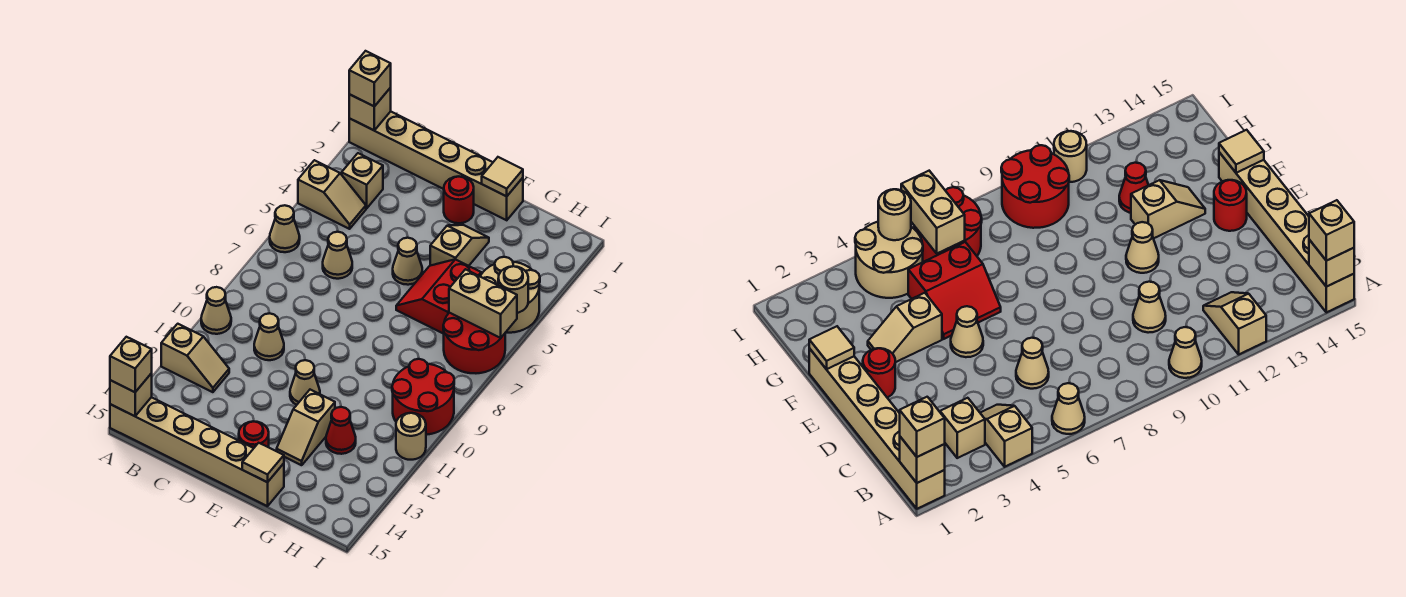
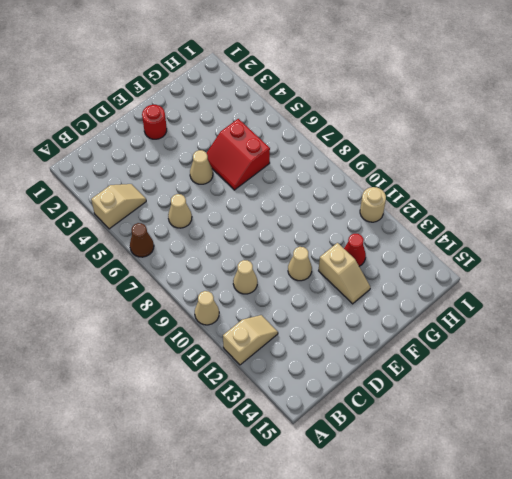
brown 1x1 cone [130,223,154,257] -> tan 1x1 cone [270,205,300,252]
none -> tan 1x6 brick [349,111,523,220]
none -> tan 1x6 brick [110,397,284,506]
none -> tan 1x1 brick [342,153,383,208]

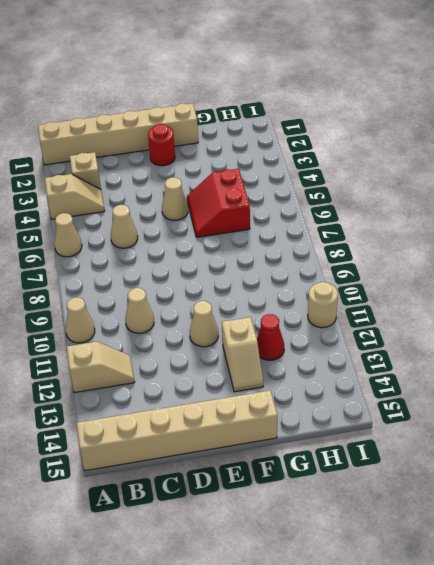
none -> red 1x1 round brick [239,421,269,448]
none -> tan 1x2 slope [430,225,489,266]
none -> tan 2x2 round brick [480,257,540,333]

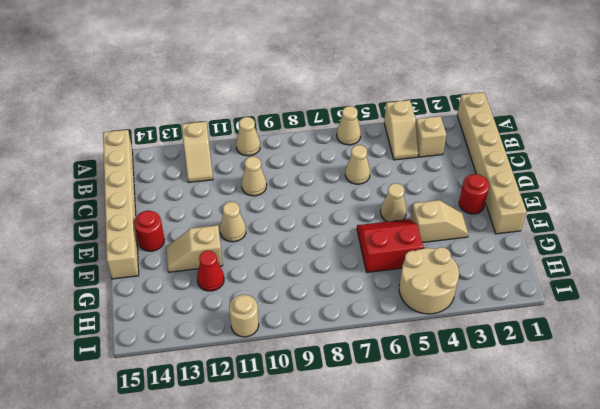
none -> red 2x2 round brick [443,313,505,373]
none -> red 2x2 round brick [392,359,454,435]
none -> tan 1x1 brick [349,88,391,130]

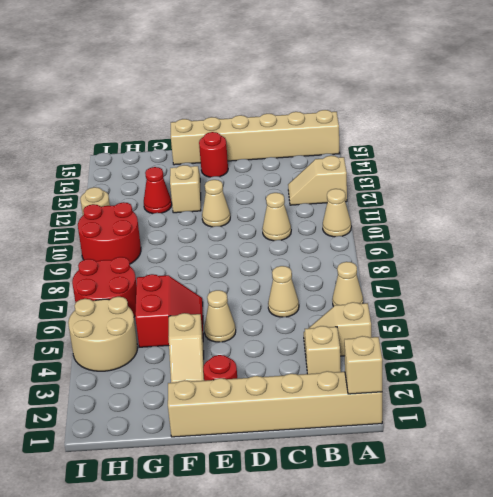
none -> tan 1x1 brick [110,374,152,416]
none -> tan 1x1 tile [482,157,523,196]
none -> tan 1x1 tile [242,443,284,482]

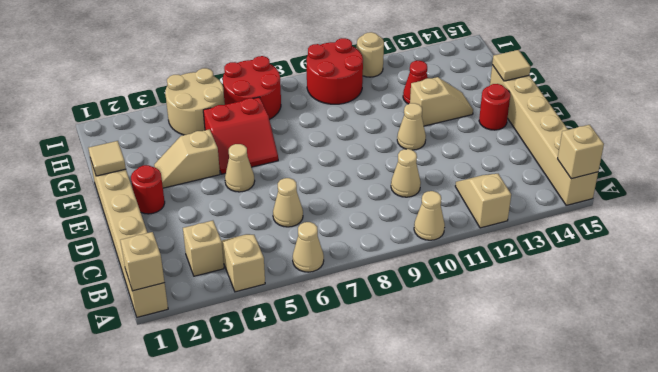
none -> tan 1x2 brick [449,269,517,338]
none -> tan 1x1 round brick [498,266,528,313]
none -> tan 1x1 brick [349,51,391,106]

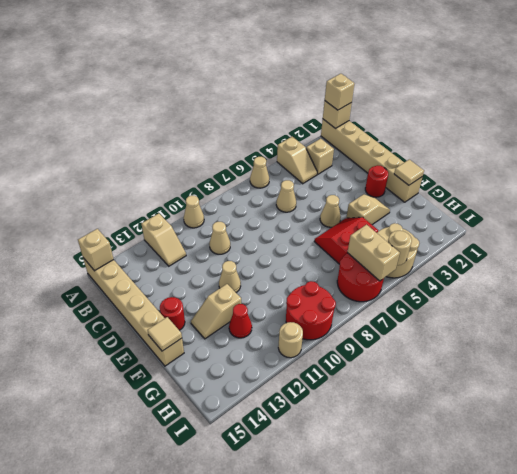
none -> tan 1x1 brick [110,337,152,392]

